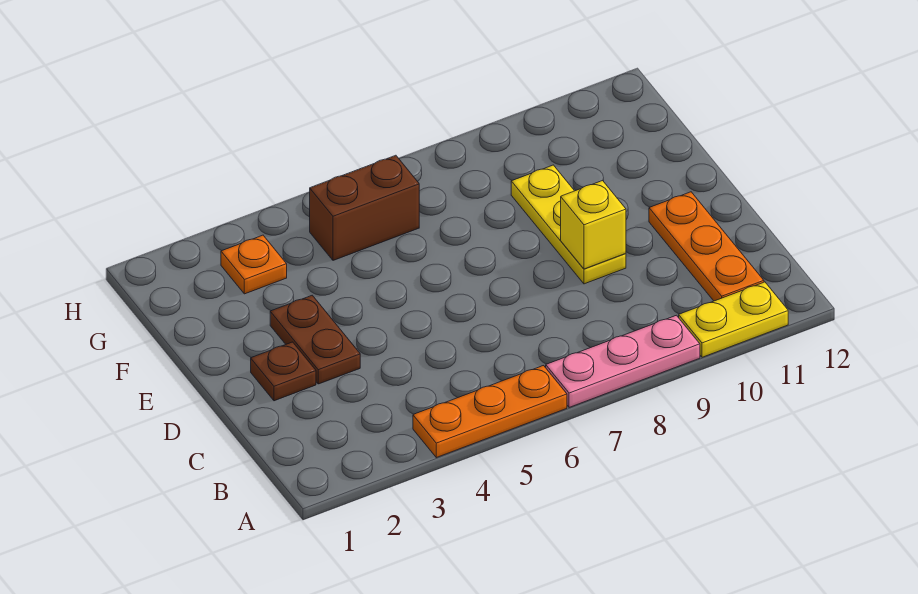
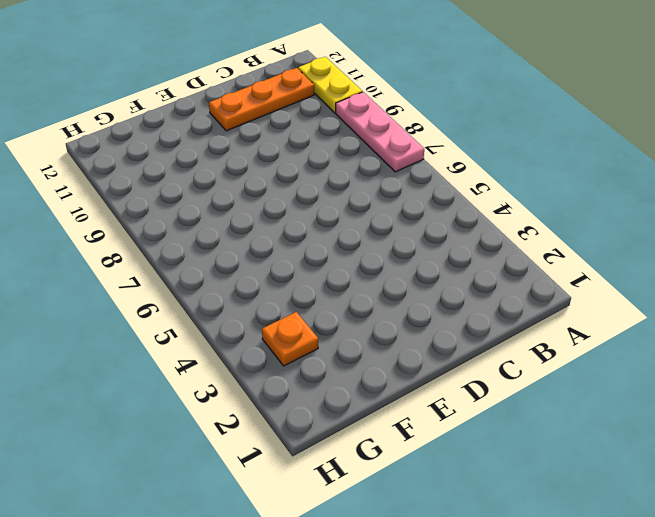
none -> orange 1x3 plate [413,366,567,458]
none -> brown 1x1 plate [251,342,316,401]

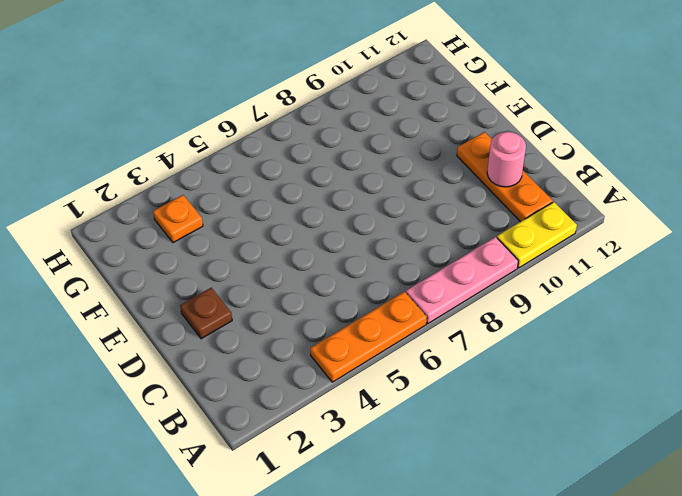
pink 1x1 round brick [487,132,526,187] -> none
none -> brown 1x2 plate [270,295,360,384]
none -> yellow 1x3 plate [511,165,626,284]

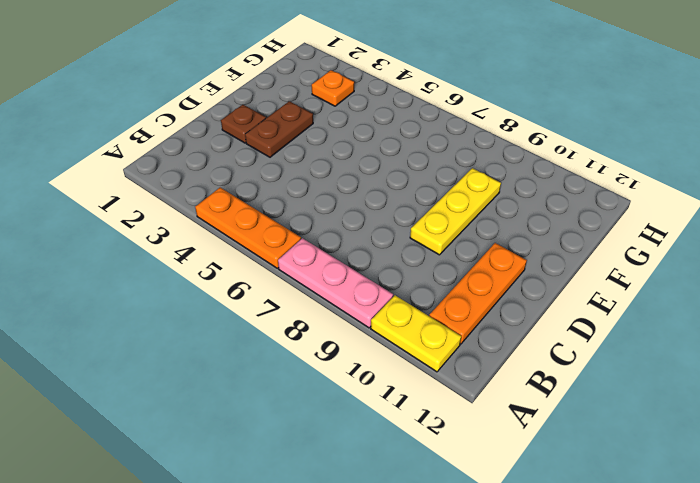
none -> brown 1x2 brick [310,155,419,260]
none -> yellow 1x1 brick [561,181,626,269]

